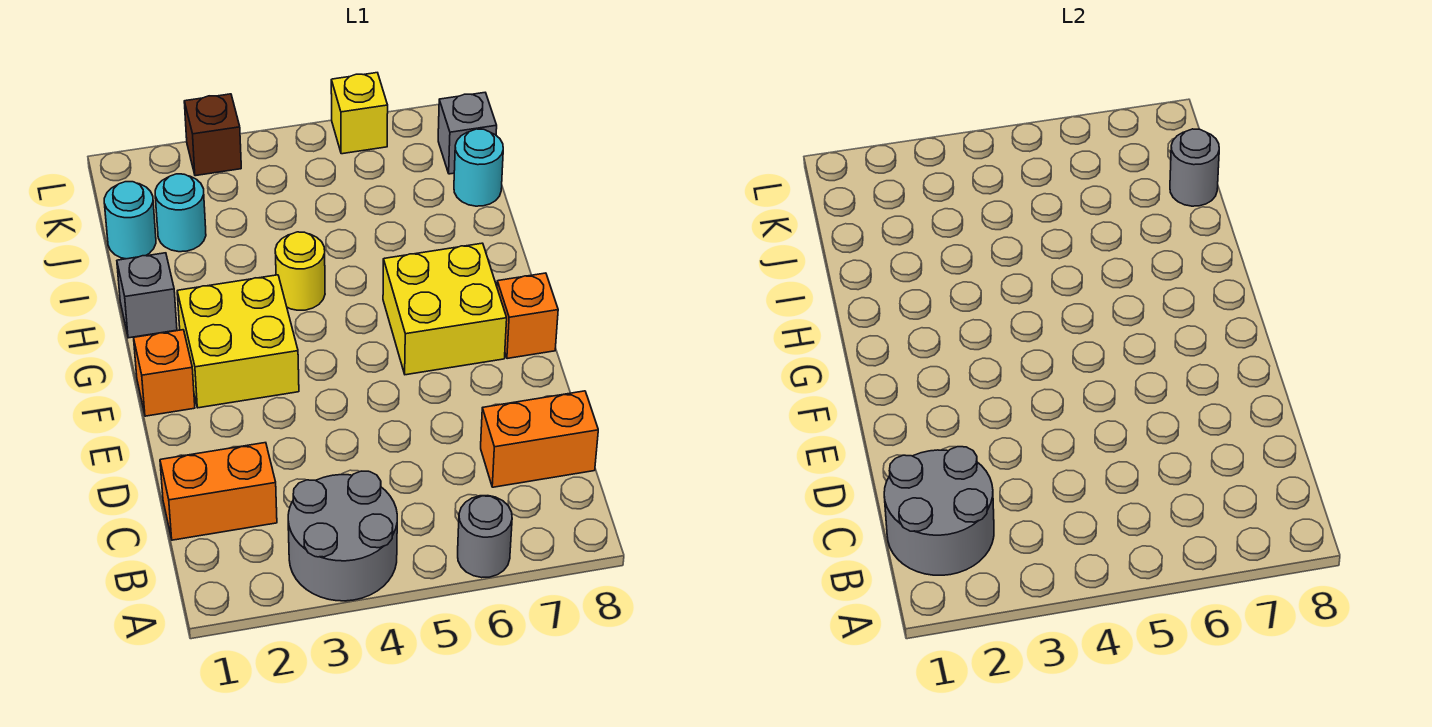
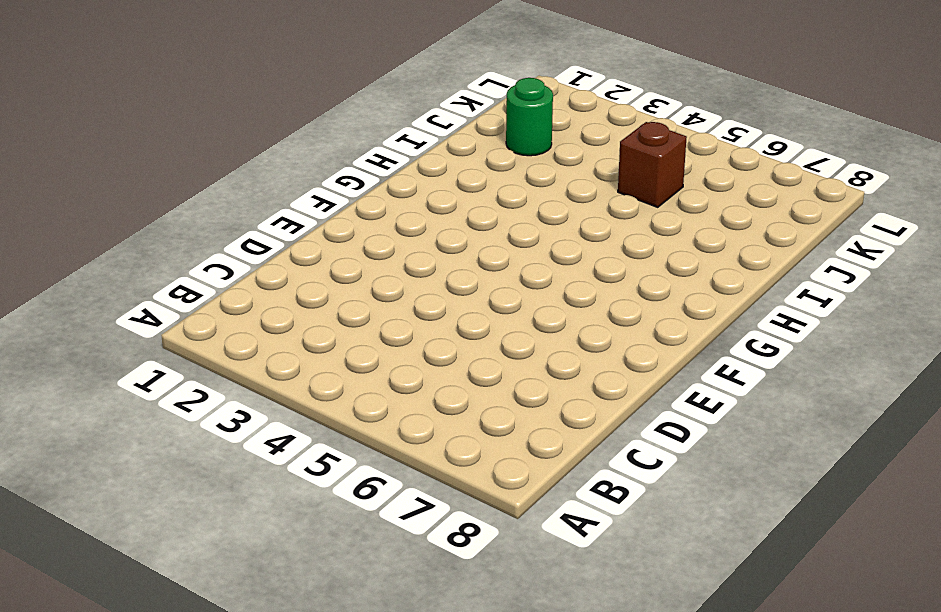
green 1x1 round brick [506,78,553,156] -> cyan 1x1 round brick [155,174,206,252]
brown 1x1 brick [618,122,687,207] -> brown 1x1 brick moved to [184,94,241,176]
none -> grey 2x2 round brick [288,471,397,601]
none -> grey 1x1 round brick [458,496,512,578]
none -> orange 1x2 brick [160,443,277,540]

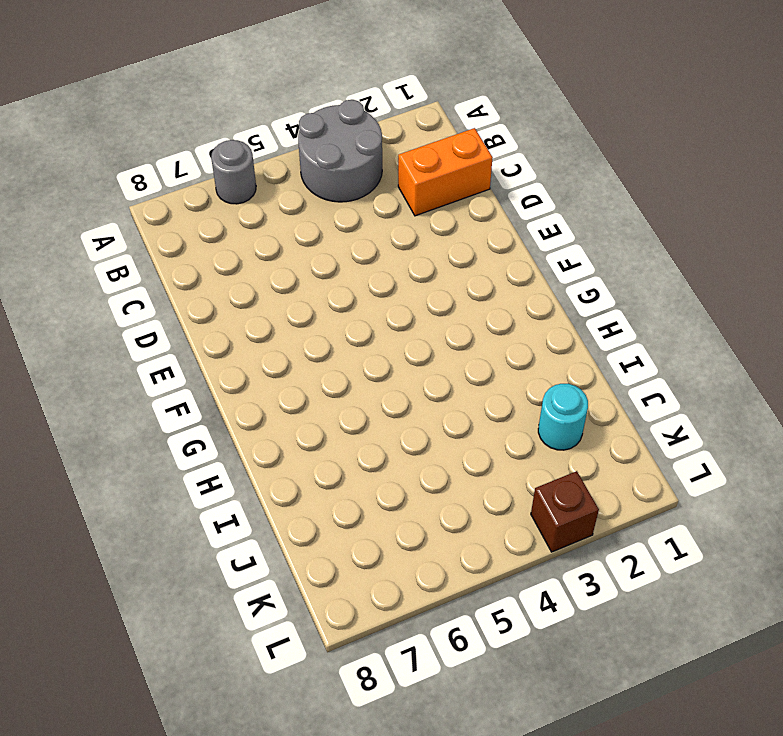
none -> orange 1x2 brick [481,391,598,487]
none -> orange 1x1 brick [134,330,195,416]
none -> yellow 2x2 brick [177,275,299,408]

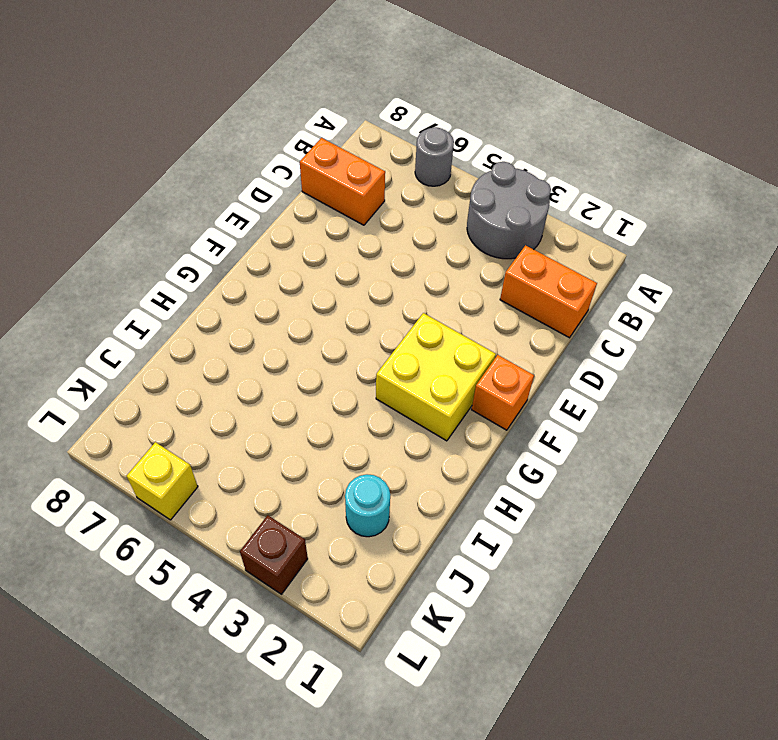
none -> yellow 2x2 brick [383,243,507,375]
none -> orange 1x1 brick [497,273,558,359]
none -> grey 1x1 brick [117,253,177,338]

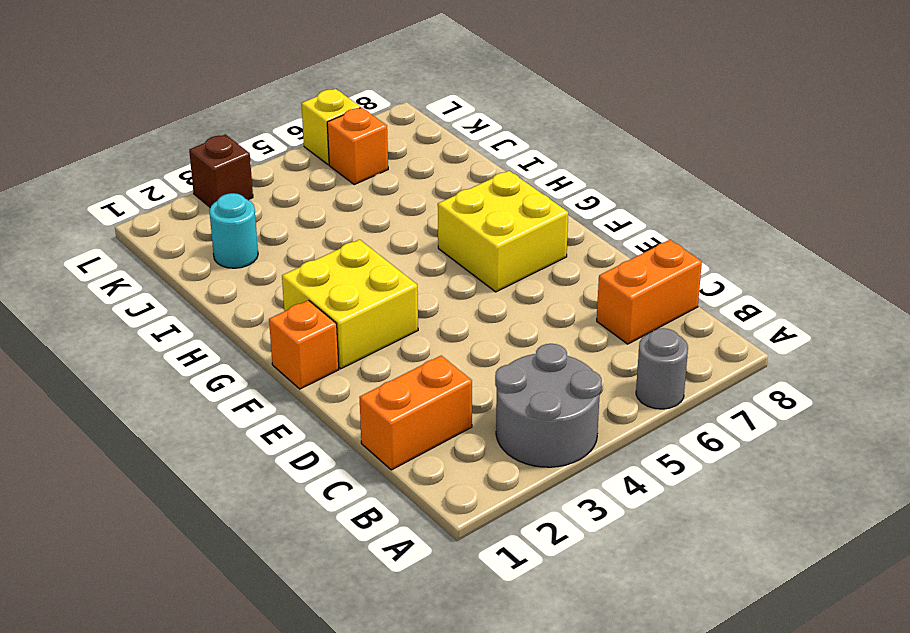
orange 1x1 brick [327,107,388,185] -> orange 1x1 brick moved to [497,273,558,359]
none -> grey 1x1 brick [117,253,177,338]
none -> yellow 1x1 round brick [275,232,325,310]
none -> cyan 1x1 round brick [104,182,156,259]

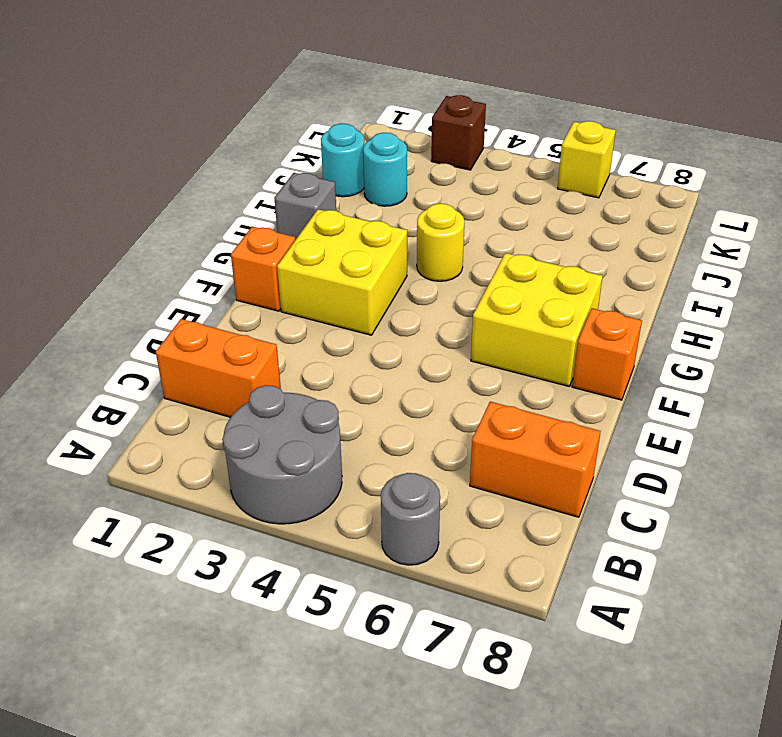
none -> cyan 1x1 round brick [454,129,503,206]
none -> grey 1x1 brick [438,93,497,174]
none -> grey 2x2 round brick [884,447,994,575]

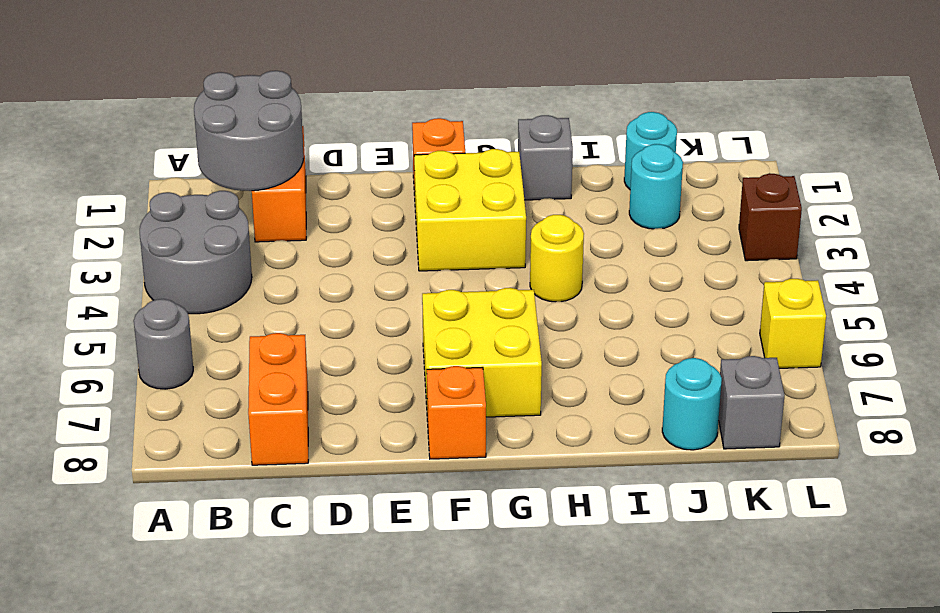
none -> grey 1x1 round brick [1170,129,1219,206]

